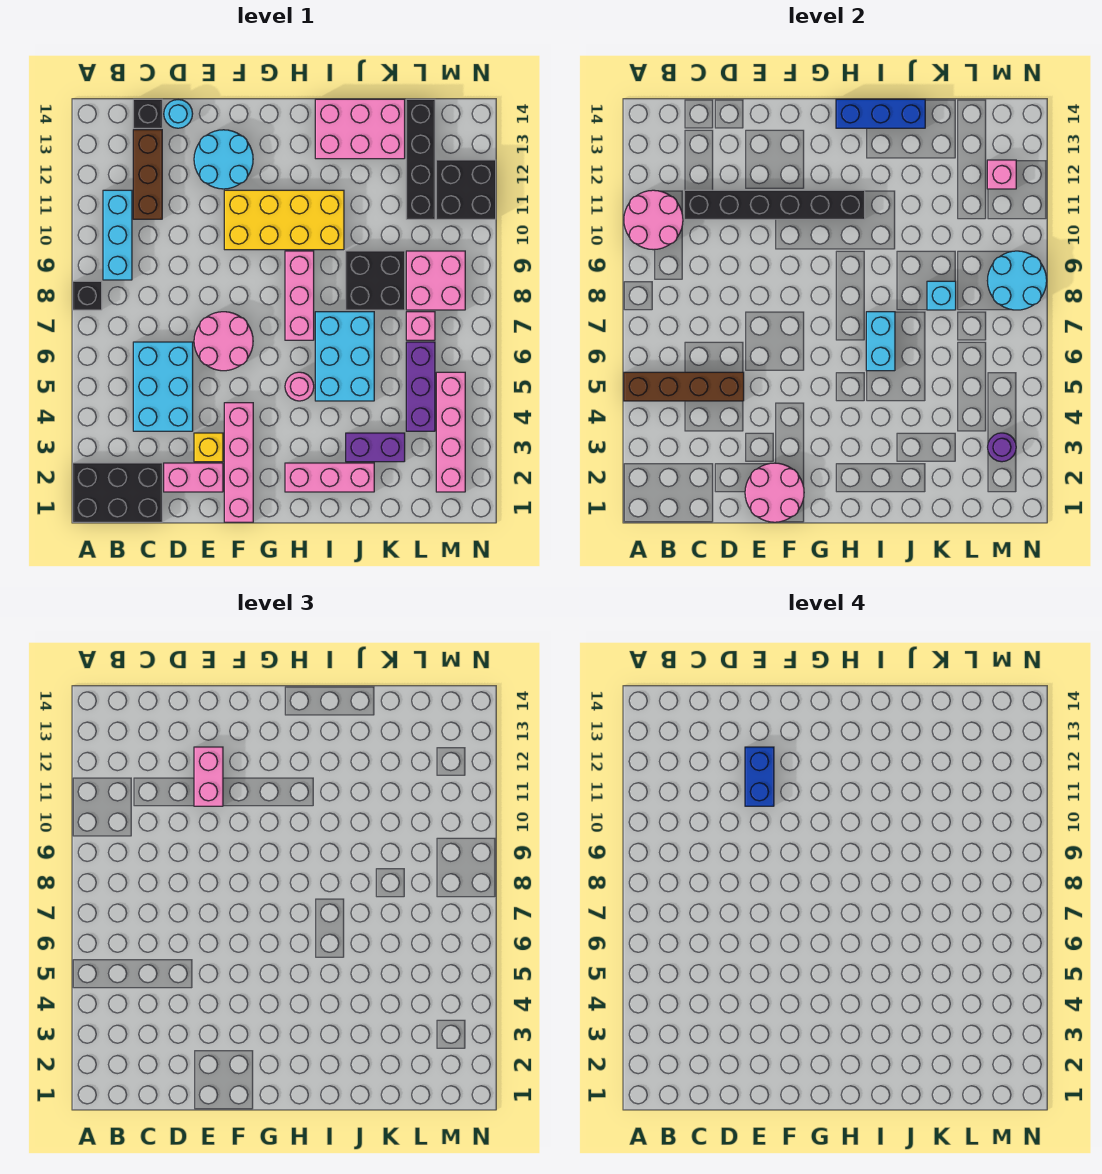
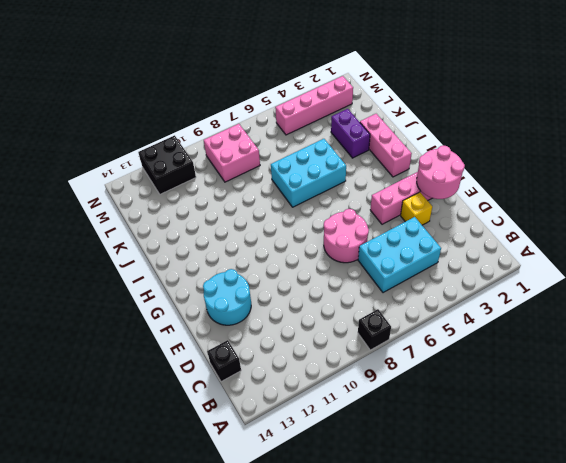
none -> black 2x3 brick [73,463,162,522]
none -> cyan 1x3 brick [103,190,132,280]
none -> brown 1x3 brick [133,130,162,219]
none -> pink 1x2 brick [164,463,223,492]

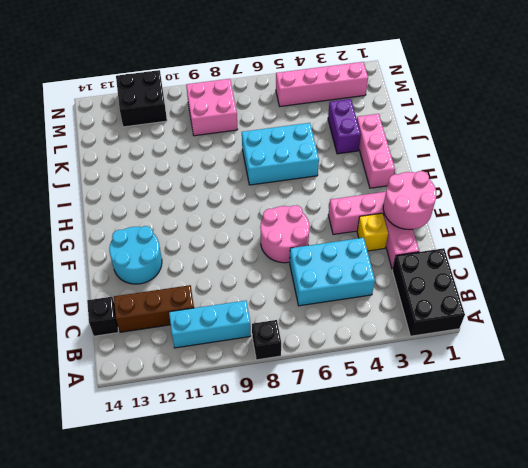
none -> cyan 1x1 round brick [164,100,193,128]
none -> yellow 2x4 brick [224,190,344,250]
none -> pink 1x1 round brick [285,372,314,401]
none -> pink 1x3 brick [285,251,314,340]

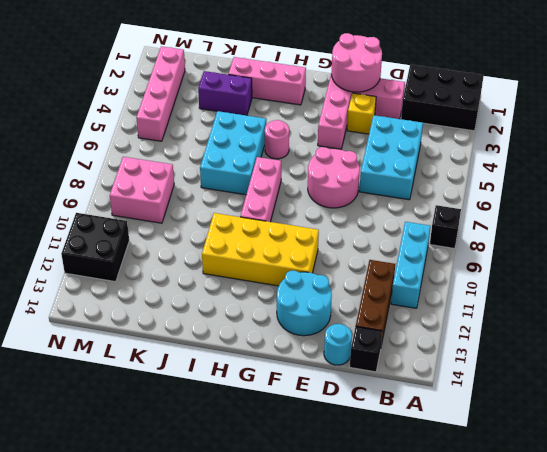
none -> pink 2x3 brick [315,99,405,159]
none -> black 2x2 brick [346,251,405,310]
none -> purple 1x3 brick [406,342,435,431]
none -> pink 1x1 brick [406,312,435,340]

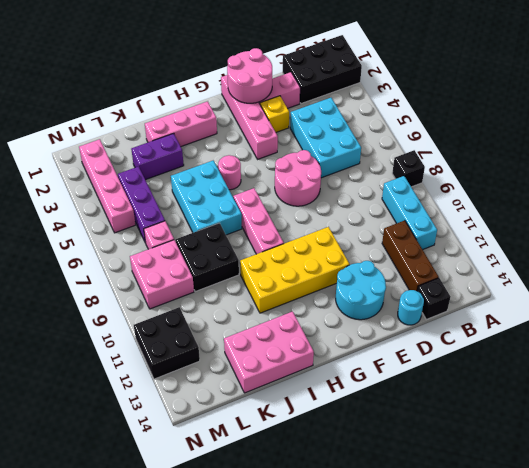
none -> black 1x4 brick [406,99,435,219]
none -> brown 1x4 brick [624,372,744,401]
none -> pink 2x2 round brick [624,190,683,250]
none -> black 1x6 brick [684,190,865,219]

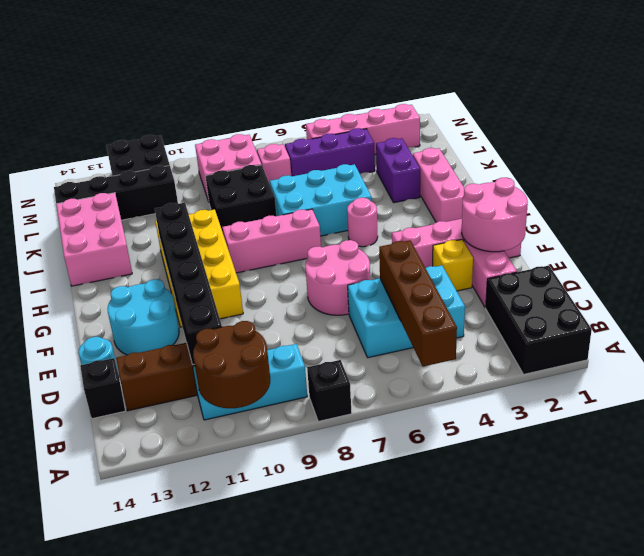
brown 2x2 round brick [193,321,270,408] -> pink 2x2 round brick [624,190,683,250]
none -> blue 1x3 brick [836,99,925,128]
none -> cyan 1x2 brick [866,312,895,371]
none -> cyan 1x1 brick [927,281,956,310]
none -> purple 1x1 round brick [988,433,1016,462]

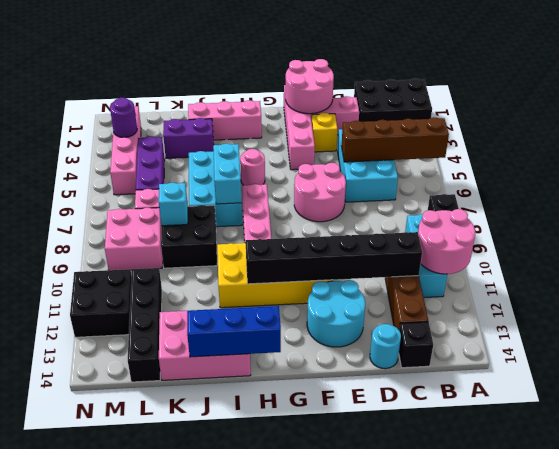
none -> cyan 2x2 round brick [987,251,1047,310]
none -> pink 1x1 brick [987,160,1016,189]
none -> pink 1x2 brick [194,747,223,806]
none -> blue 1x2 brick [745,747,774,806]

